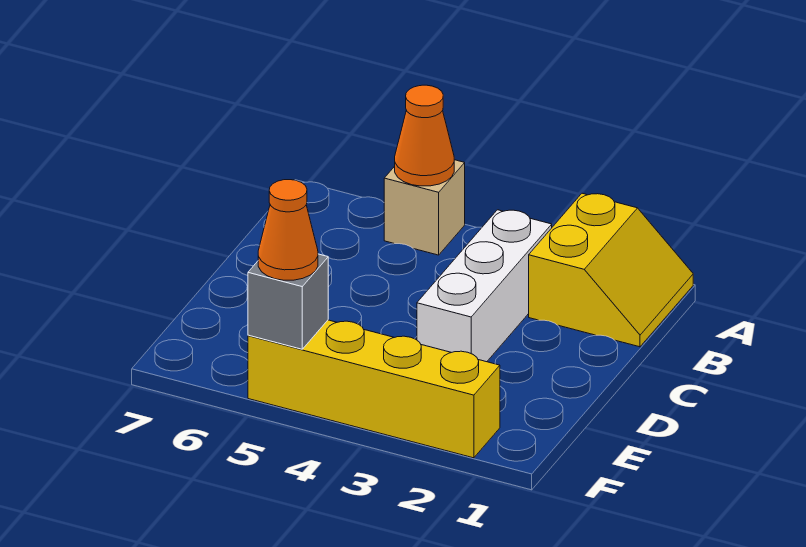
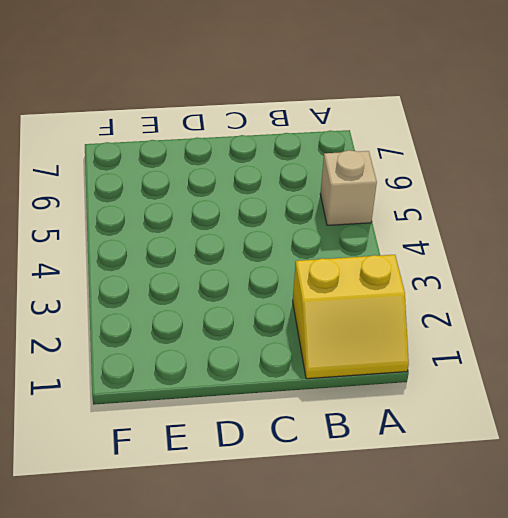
none -> white 1x3 brick [417,210,552,362]
none -> yellow 1x4 brick [248,320,500,458]

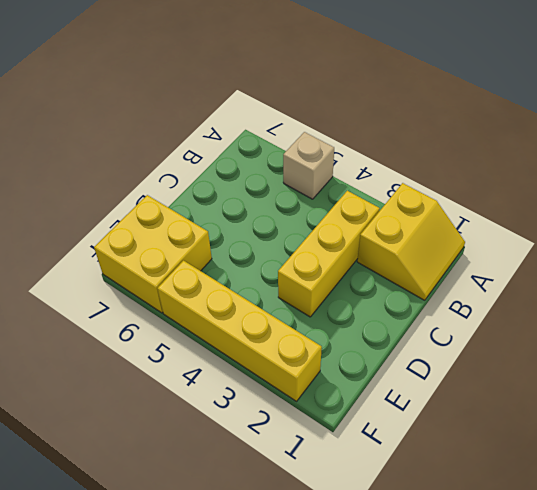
yellow 1x3 brick [278,191,380,317] -> white 1x3 brick [417,210,552,362]
yellow 2x2 brick [94,195,212,313] -> none
none -> orange 1x1 cone [395,85,454,186]
none -> grey 1x1 brick [248,254,328,349]

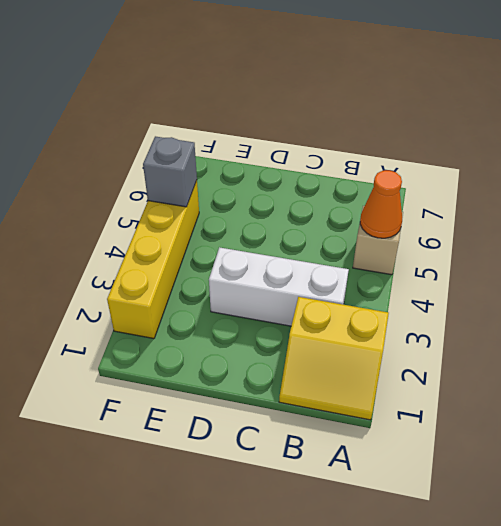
none -> orange 1x1 cone [258,180,318,280]

